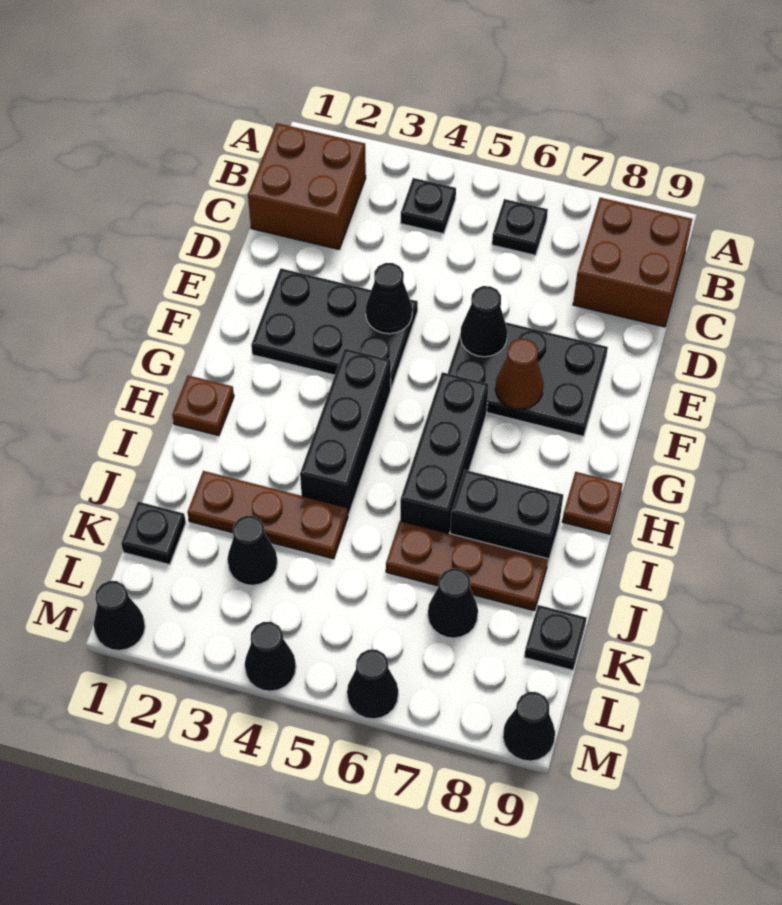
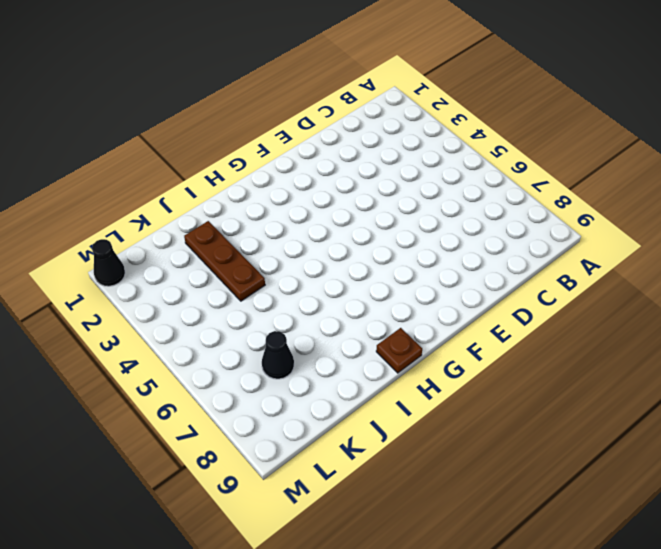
none -> brown 2x2 brick [248,123,366,249]
none -> black 1x1 plate [401,178,456,234]
none -> black 1x1 plate [492,199,548,255]

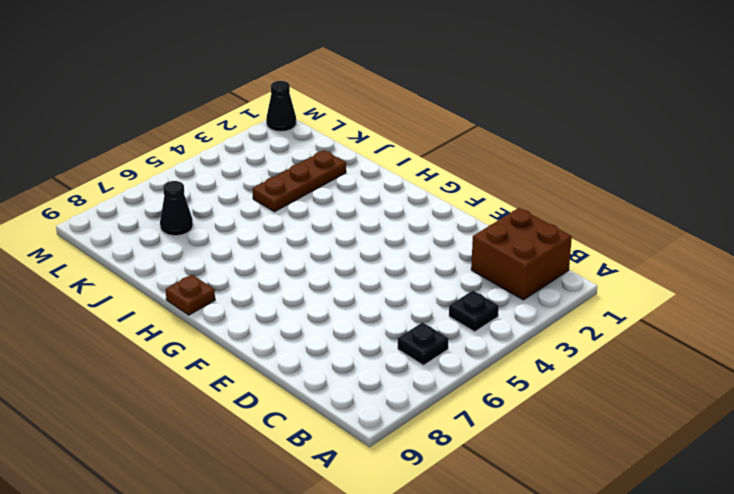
none -> brown 2x2 brick [573,198,692,327]
none -> black 2x3 plate [251,268,418,388]
none -> black 2x3 plate [448,322,608,436]

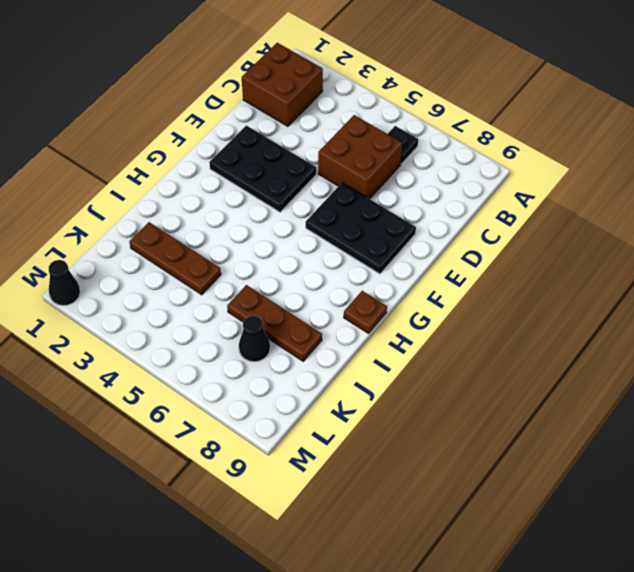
brown 2x2 brick [318,115,402,199] -> brown 2x2 brick moved to [573,198,692,327]
none -> black 1x1 plate [401,178,456,234]
none -> black 1x3 brick [300,349,391,515]
none -> black 1x3 brick [400,372,489,533]

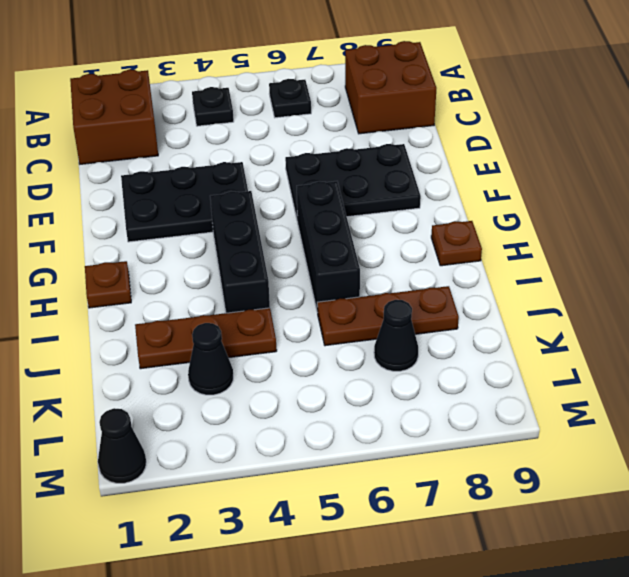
none -> black 1x2 brick [450,470,563,565]
none -> black 1x1 plate [121,502,186,565]
none -> black 1x1 plate [524,605,587,670]

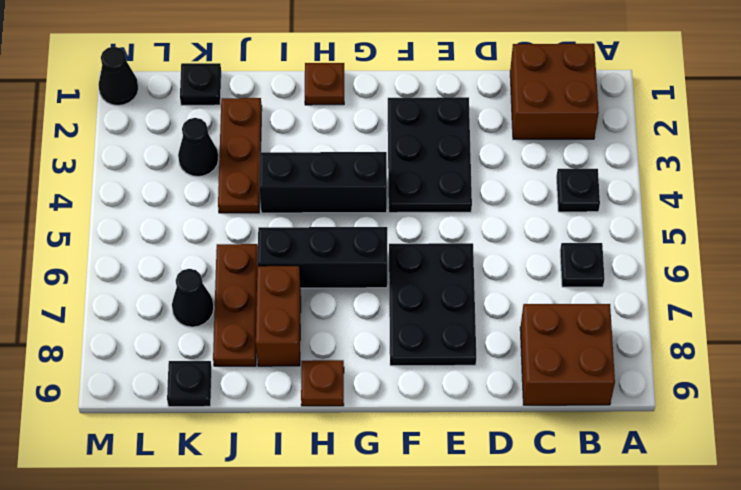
brown 1x2 brick [256,266,301,366] -> black 1x2 brick [450,470,563,565]
none -> black 1x1 cone [245,622,296,691]
none -> black 1x1 cone [347,650,398,719]
none -> black 1x1 cone [503,692,555,761]

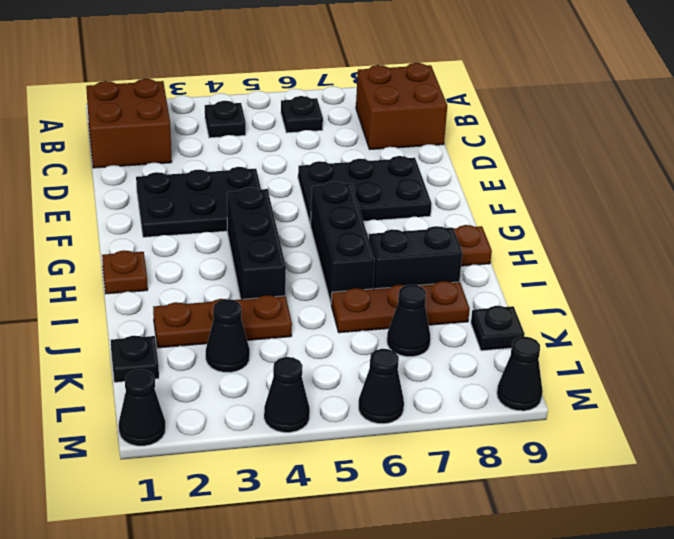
none -> black 1x1 cone [366,263,412,334]
none -> black 1x1 cone [460,286,507,357]
none -> brown 1x1 cone [495,339,544,409]

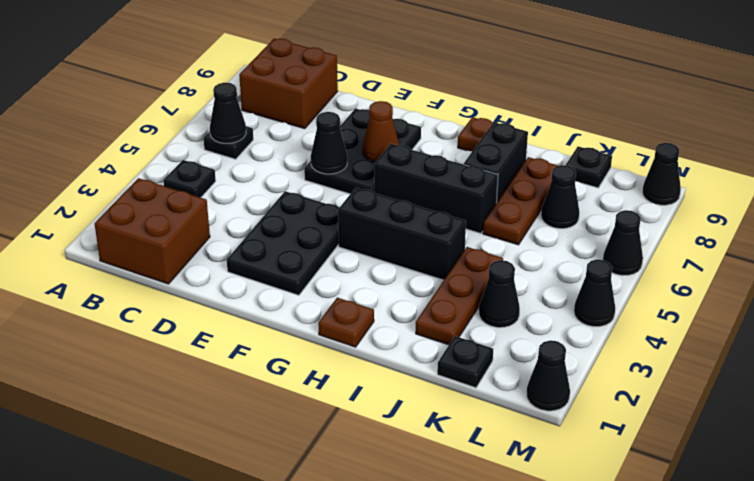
black 1x1 cone [210,83,246,143] -> black 1x1 cone moved to [366,263,412,334]

